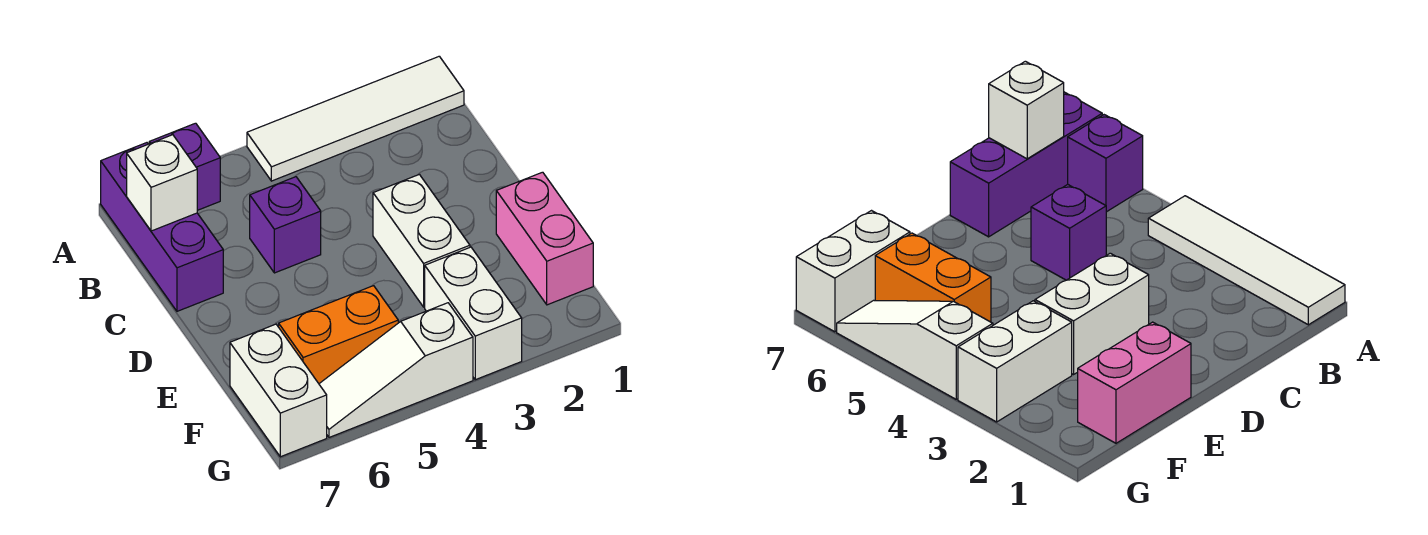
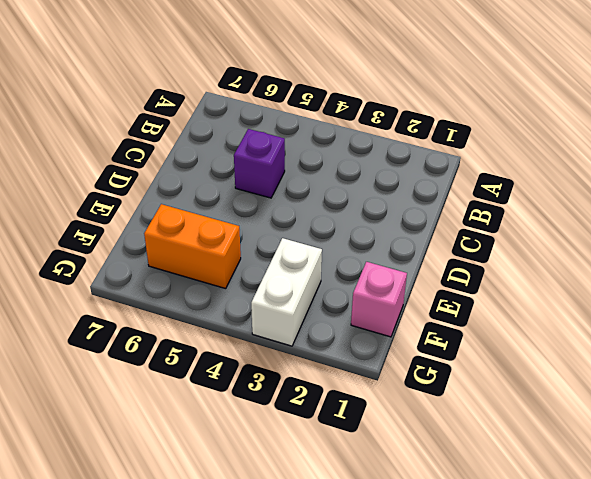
pink 1x1 brick [351,262,407,337] -> pink 1x2 brick [496,172,593,305]
none -> white 1x4 tile [247,56,464,181]
none -> purple 1x1 brick [149,123,220,210]

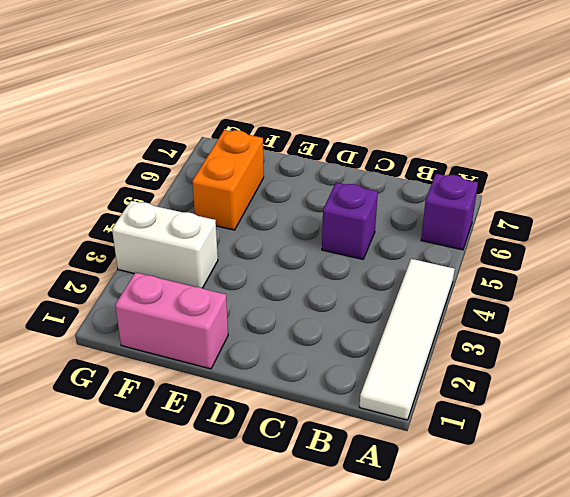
none -> purple 1x3 brick [101,143,223,311]
none -> white 1x2 brick [373,174,470,307]

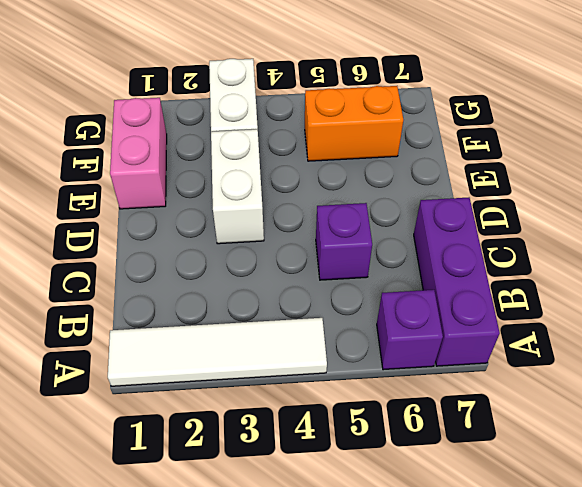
none -> white 1x2 brick [230,324,327,457]
none -> white 1x3 slope [319,303,473,437]

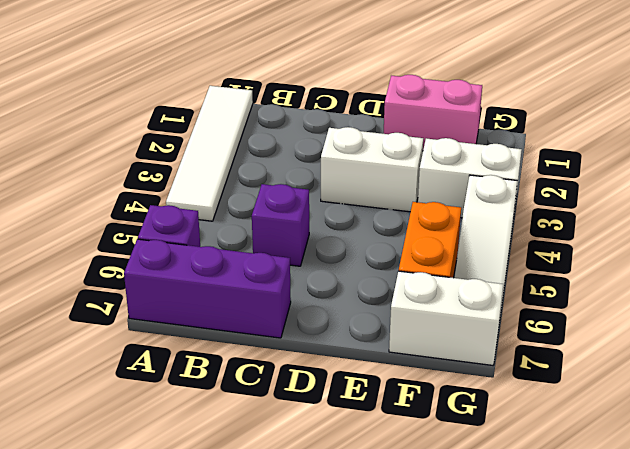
none -> white 1x1 brick [127,135,197,231]

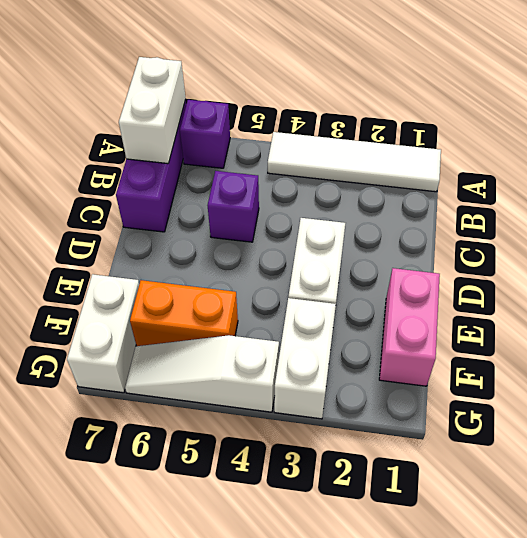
white 1x2 brick [119,57,186,164] -> white 1x1 brick [127,135,197,231]

